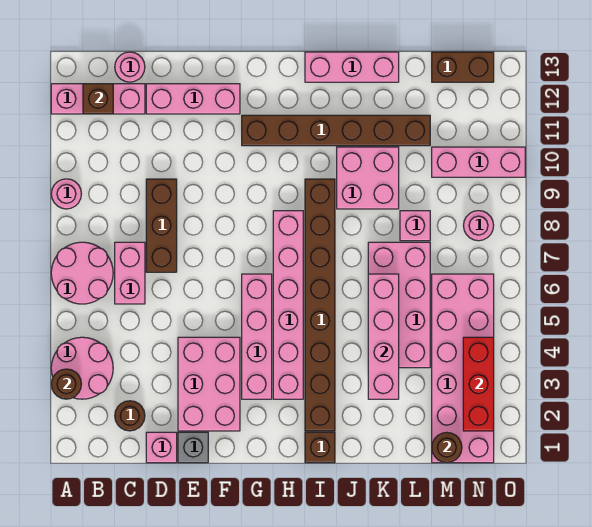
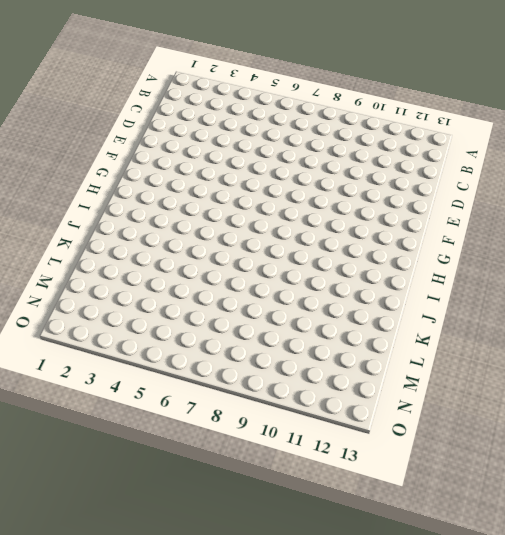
none -> pink 2x2 round brick [51,337,113,399]
none -> pink 2x2 round brick [51,242,113,304]
none -> pink 1x1 round brick [51,179,81,209]
none -> pink 1x3 brick [51,84,145,114]

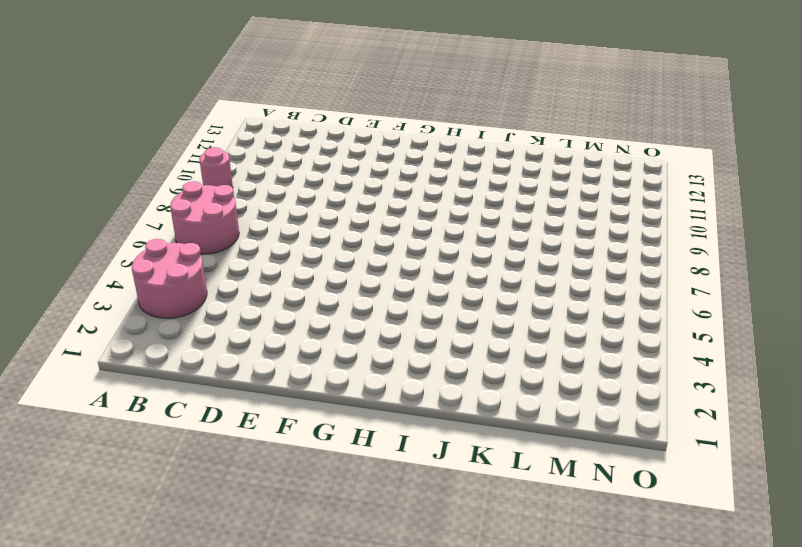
none -> pink 1x3 brick [51,84,145,114]
none -> brown 1x1 round brick [115,401,145,431]
none -> pink 1x2 brick [115,242,145,304]
none -> pink 1x1 round brick [115,52,145,82]

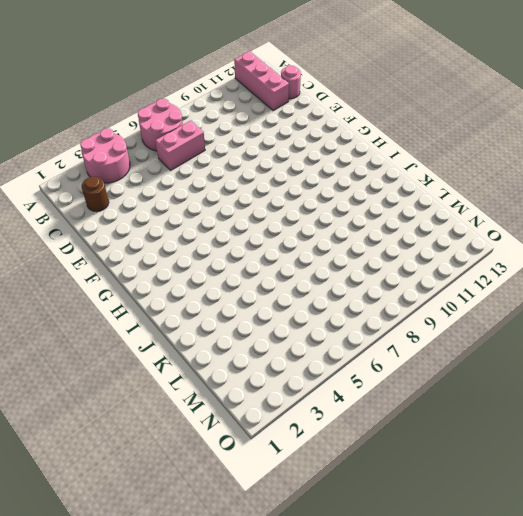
none -> pink 1x1 round brick [51,179,81,209]
none -> pink 1x1 brick [146,432,177,463]
none -> brown 1x3 brick [146,179,177,272]
none -> pink 1x3 brick [146,84,240,114]

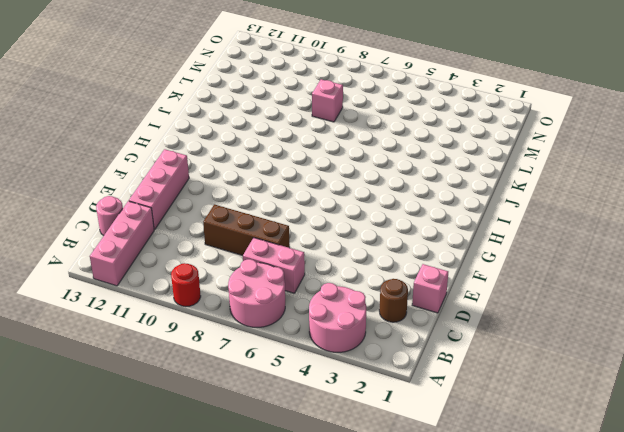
red 1x1 round brick [171,263,201,307] -> pink 1x1 round brick [51,179,81,209]
none -> grey 1x1 brick [178,432,208,463]
none -> pink 2x3 brick [178,337,240,431]
none -> pink 1x4 brick [242,274,272,399]
none -> brown 1x6 brick [242,115,430,146]

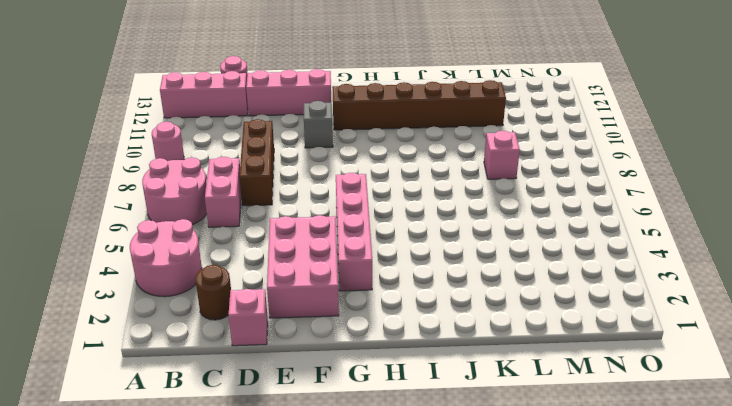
grey 1x1 brick [304,101,333,148] -> grey 1x1 brick moved to [178,432,208,463]
none -> pink 1x6 brick [273,211,303,399]
none -> brown 1x1 brick [305,432,335,463]
none -> brown 1x8 brick [305,179,335,431]
none -> pink 1x3 brick [305,52,399,82]

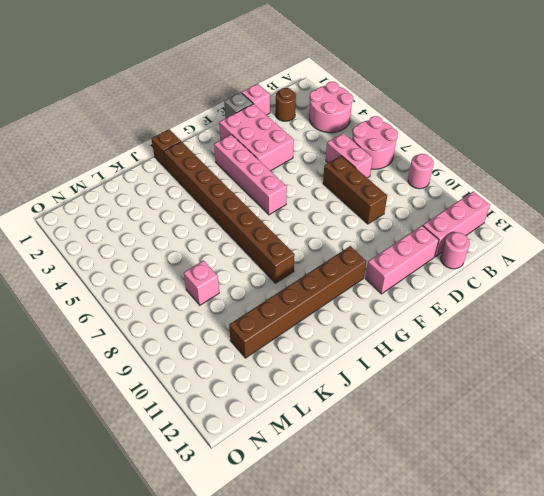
none -> pink 1x6 brick [273,211,303,399]
none -> pink 1x3 brick [305,52,399,82]
none -> pink 2x2 brick [337,147,399,209]
none -> pink 2x4 brick [368,242,430,368]

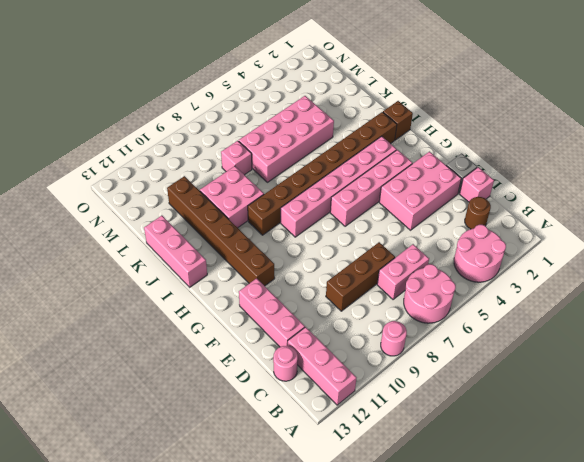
none -> pink 2x6 brick [432,274,494,463]
none -> pink 1x3 brick [432,147,525,177]
none -> brown 1x2 brick [432,52,494,82]
none -> pink 1x1 round brick [463,211,494,241]

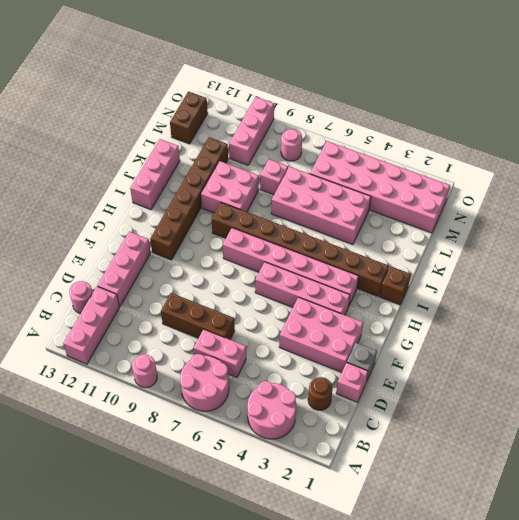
none -> brown 1x1 round brick [51,369,81,399]
none -> brown 1x1 brick [83,84,113,114]
none -> pink 1x4 brick [368,274,399,399]
none -> brown 1x1 round brick [432,432,462,463]

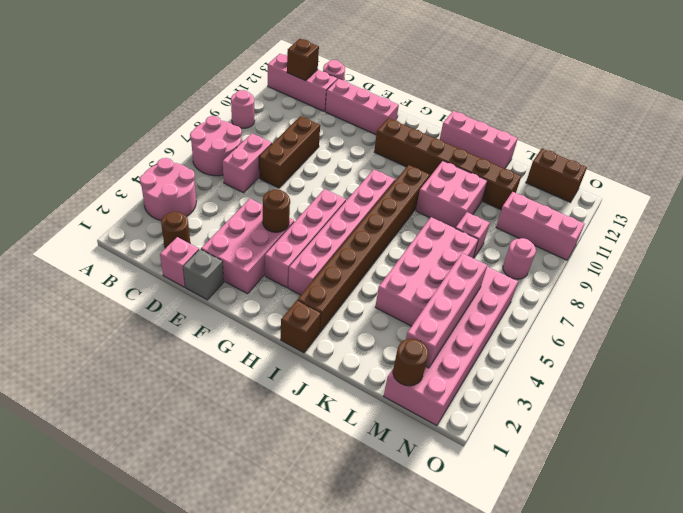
brown 1x1 round brick [263,189,290,232] -> brown 1x1 round brick moved to [51,369,81,399]
pink 1x4 brick [406,253,487,368] -> pink 1x4 brick moved to [368,274,399,399]
none -> red 1x3 brick [463,337,494,431]

